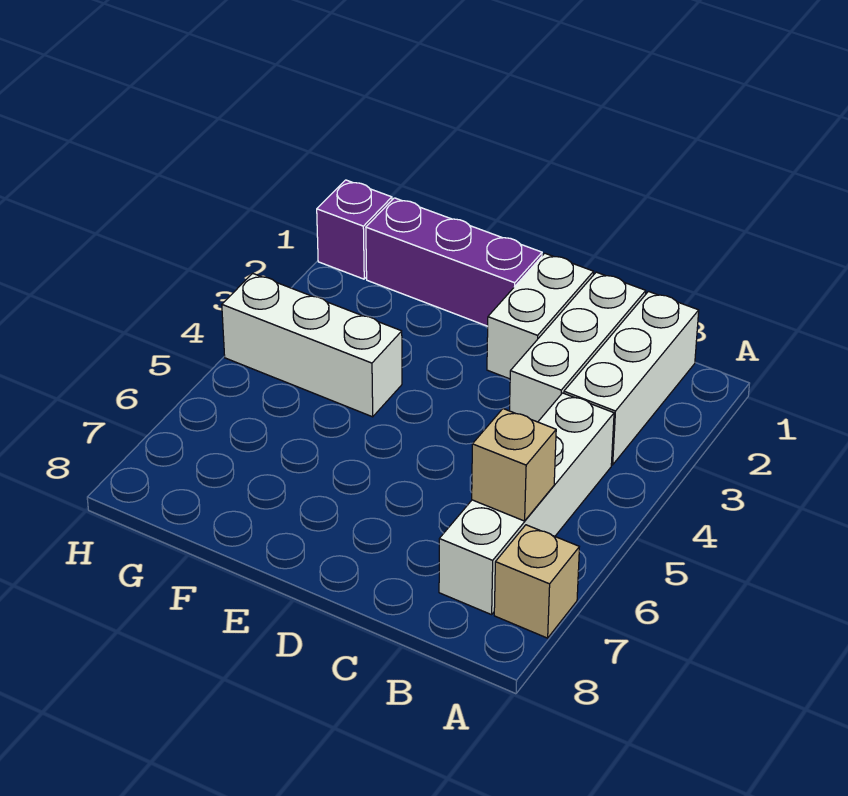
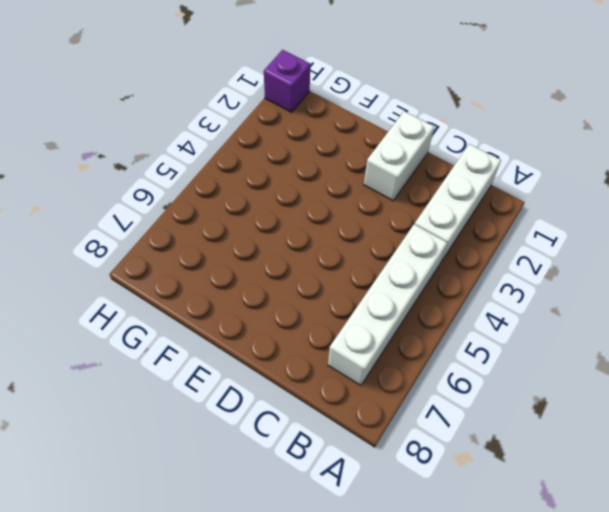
none -> tan 1x1 brick [494,525,579,638]
none -> white 1x3 brick [510,272,646,422]

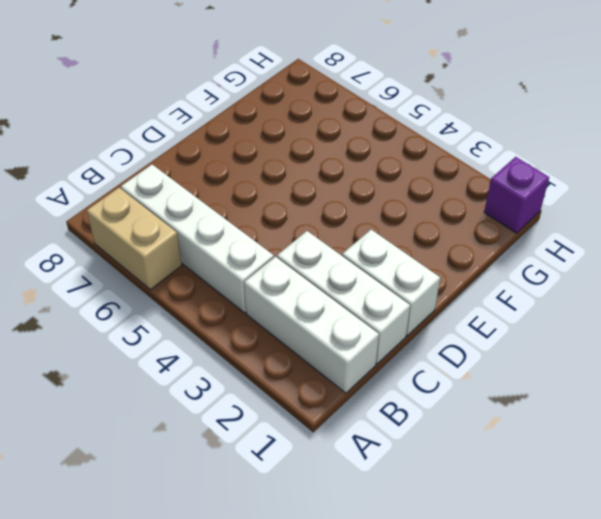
tan 1x2 brick [87,188,182,290] -> tan 1x1 brick [494,525,579,638]
none -> purple 1x3 brick [366,198,542,326]
none -> white 1x3 brick [222,273,402,417]

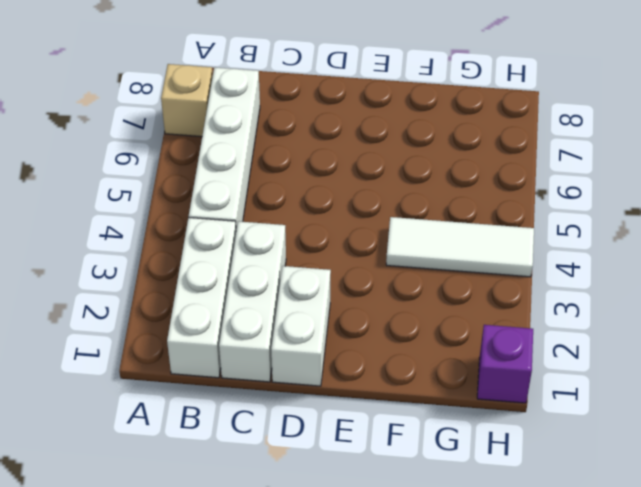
white 1x3 tile [386,217,534,277] -> white 1x3 brick [222,273,402,417]
none -> purple 1x3 brick [366,198,542,326]
none -> tan 1x1 brick [472,409,556,521]

